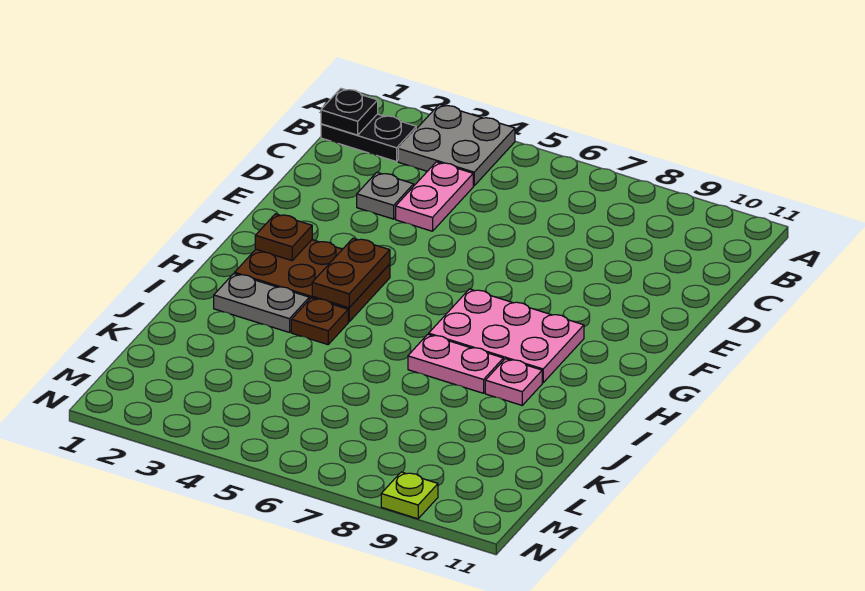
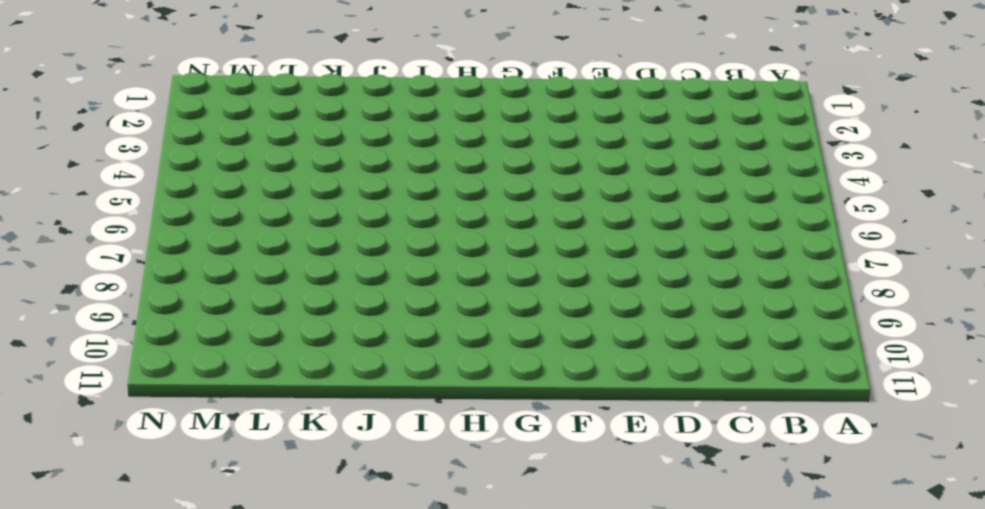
none -> grey 2x2 plate [398,104,515,186]
none -> black 1x2 plate [321,114,416,162]
none -> pink 1x2 plate [396,162,473,231]

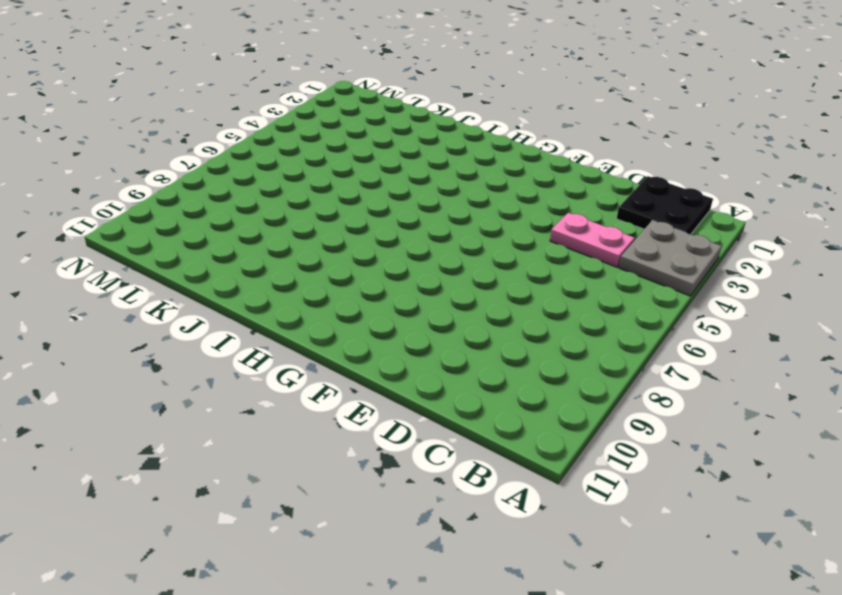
black 2x2 plate [617,176,713,234] -> black 1x2 plate [321,114,416,162]
none -> grey 1x1 plate [357,172,414,219]
none -> brown 2x3 plate [235,240,390,322]
none -> pink 2x3 plate [429,289,584,383]

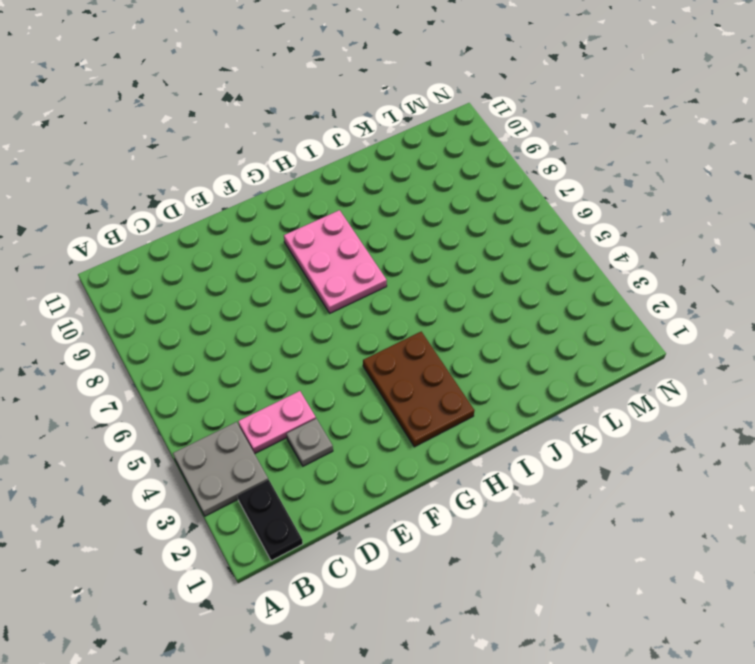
none -> grey 1x2 plate [214,274,309,332]
none -> brown 1x1 plate [291,298,348,345]
none -> pink 1x2 plate [408,334,503,393]

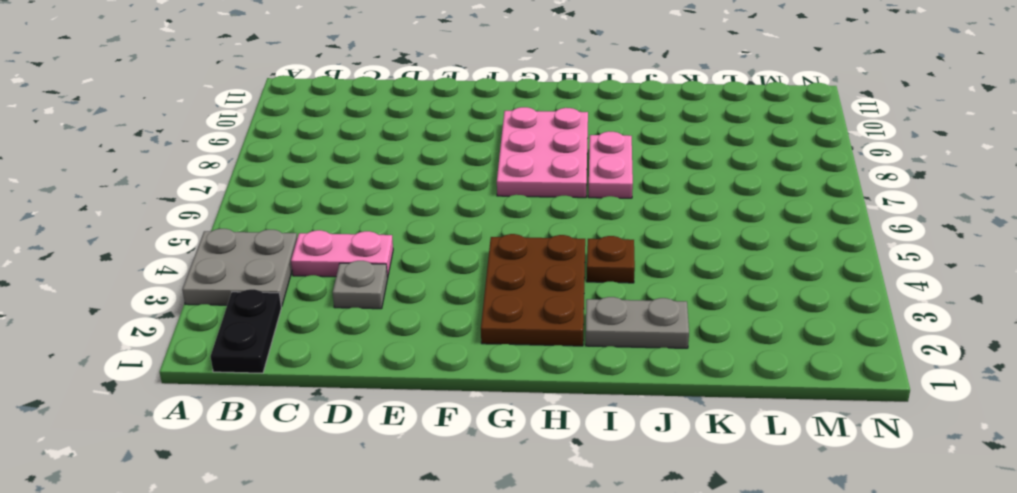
grey 1x2 plate [586,297,689,348] -> grey 1x2 plate turned to [214,274,309,332]
none -> pink 1x1 plate [485,359,542,405]
none -> lime 1x1 plate [381,472,438,519]
none -> black 1x1 plate [321,88,378,135]

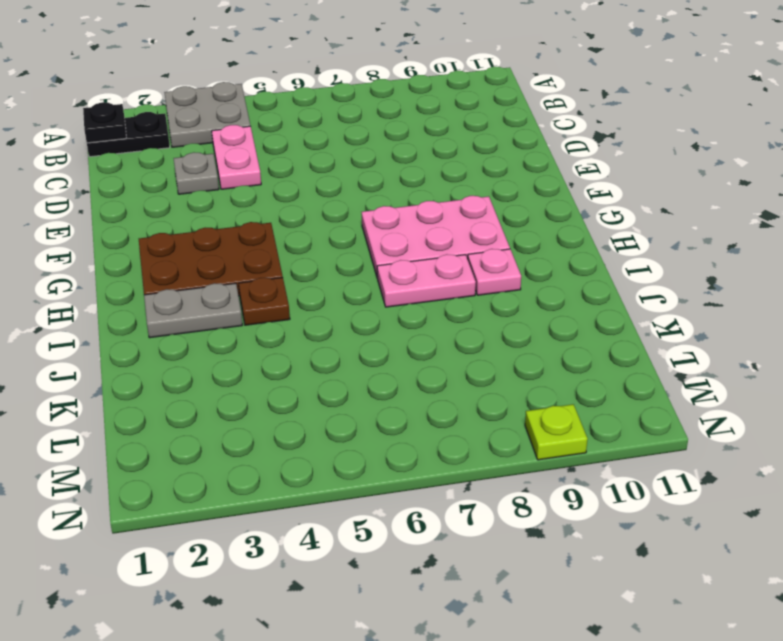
none -> brown 1x1 plate [255,214,312,261]
none -> brown 1x2 plate [312,238,390,308]

